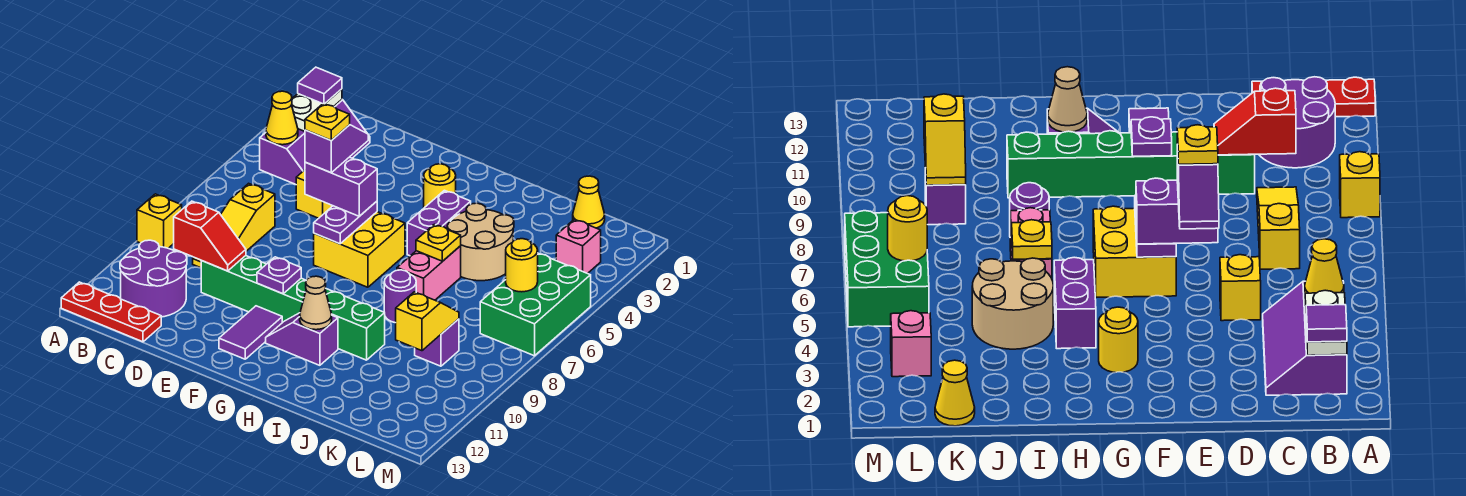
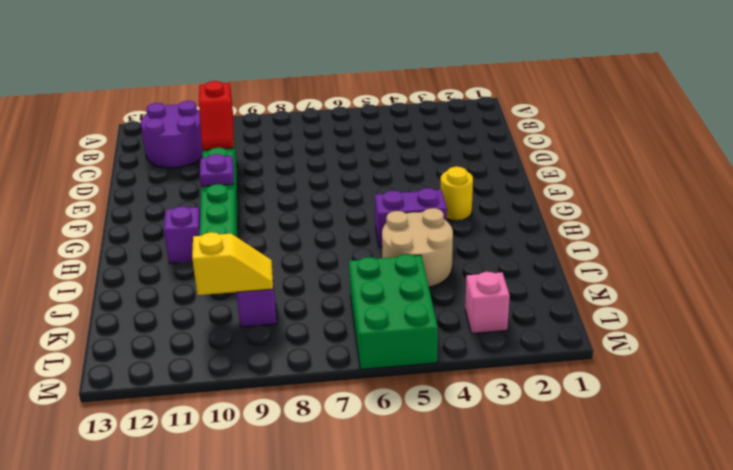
green 2x3 brick [349,254,438,369] -> green 2x3 brick turned to [480,253,591,356]
none -> yellow 1x1 brick [137,194,182,248]
none -> red 1x3 plate [61,282,161,342]
none -> purple 2x3 slope [260,100,370,185]
none -> yellow 1x3 slope [193,183,275,268]

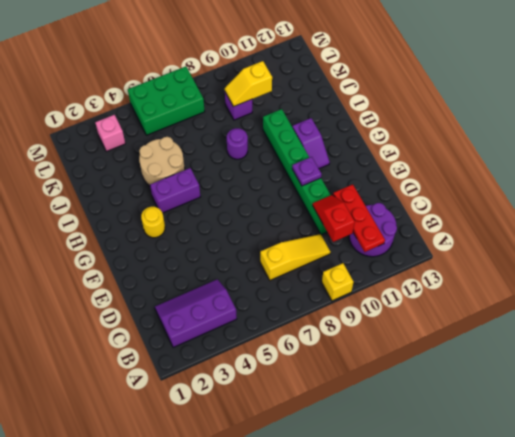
red 1x3 plate [333,184,385,252] -> red 1x3 plate moved to [61,282,161,342]
none -> yellow 1x1 brick [296,170,332,218]
none -> yellow 2x2 brick [314,212,405,287]
none -> purple 1x2 tile [219,306,282,359]
none -> pink 1x2 brick [397,246,461,300]

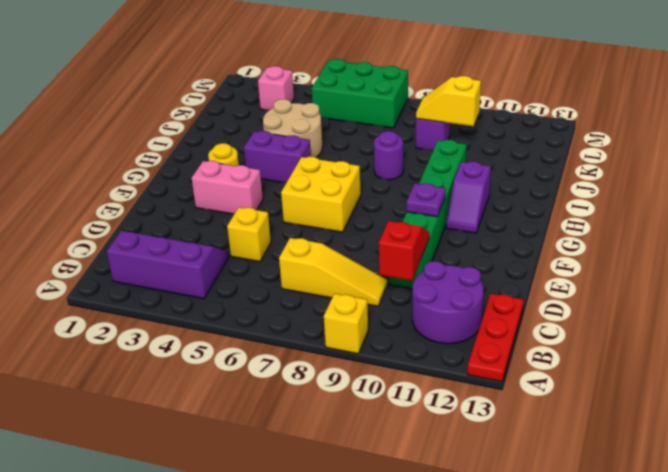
pink 1x2 brick [192,161,263,214] -> pink 1x2 brick moved to [397,246,461,300]
none -> purple 1x2 tile [219,306,282,359]
none -> yellow 1x1 cone [573,176,605,228]
none -> white 1x2 plate [292,89,342,131]
none -> yellow 1x1 cone [266,91,298,145]

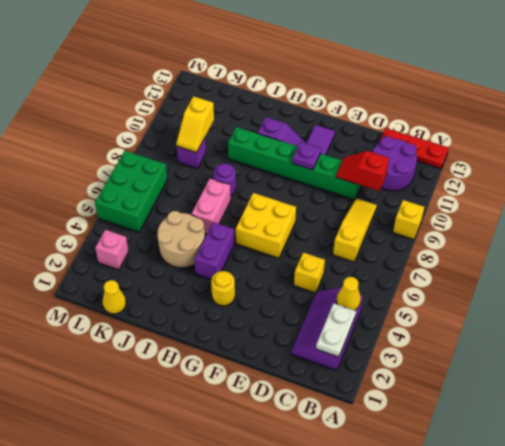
none -> purple 1x2 plate [314,201,377,244]
none -> tan 1x1 cone [300,276,332,330]
none -> yellow 1x1 plate [416,224,461,261]
none -> yellow 1x1 round brick [506,239,538,292]

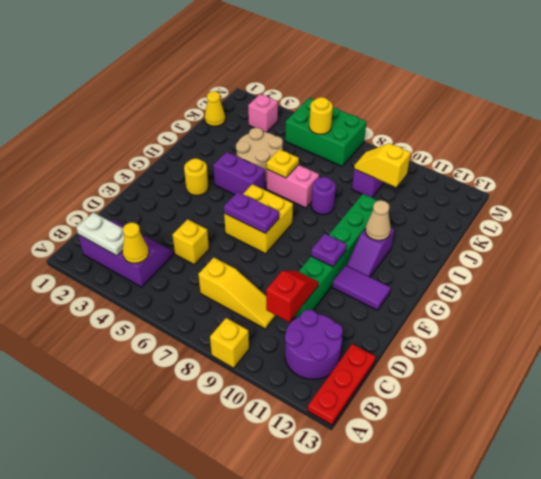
none -> purple 1x1 tile [298,67,342,104]
none -> purple 1x2 brick [305,157,377,216]
none -> purple 1x2 slope [305,125,368,173]
none -> yellow 1x1 plate [305,104,350,141]

